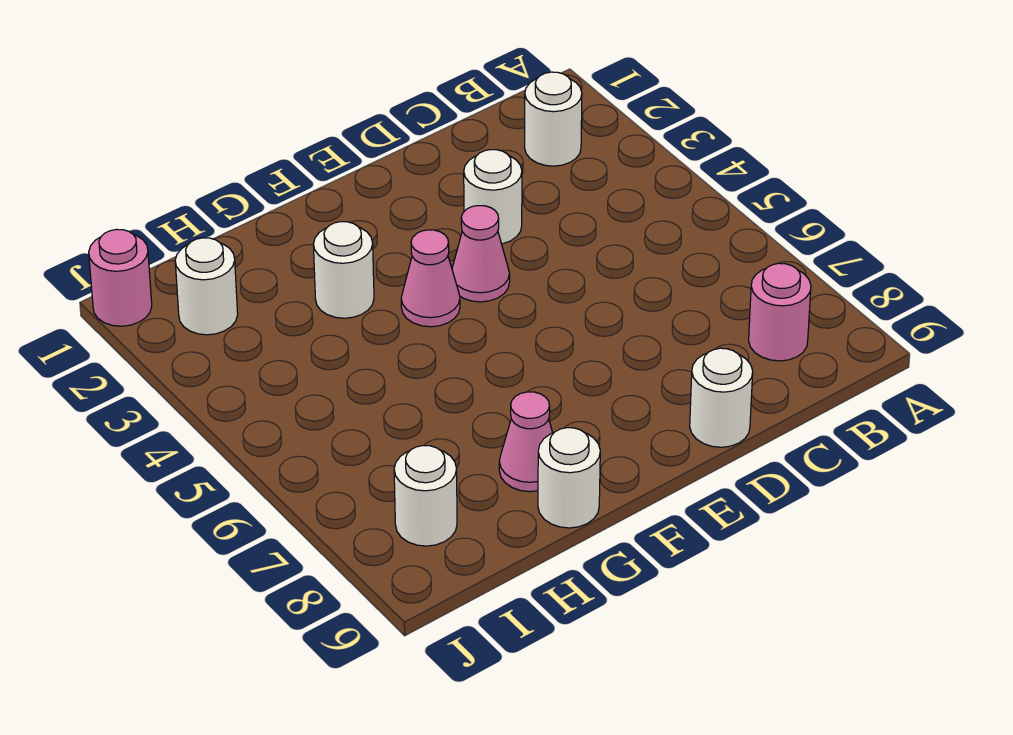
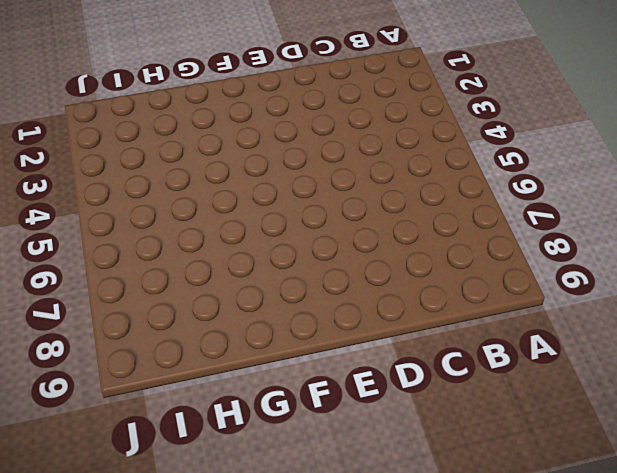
none -> white 1x1 round brick [525,72,582,166]
none -> pink 1x1 round brick [749,263,811,361]
none -> white 1x1 round brick [464,150,522,244]

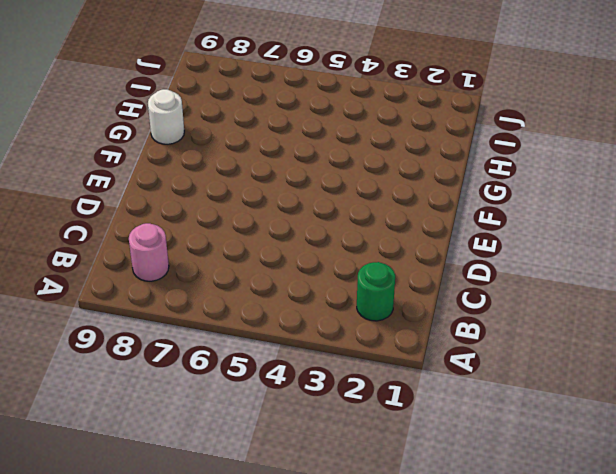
green 1x1 round brick [357,262,395,321] -> white 1x1 round brick [525,72,582,166]
none -> white 1x1 round brick [464,150,522,244]
none -> white 1x1 round brick [690,348,753,447]
none -> pink 1x1 cone [452,206,510,302]

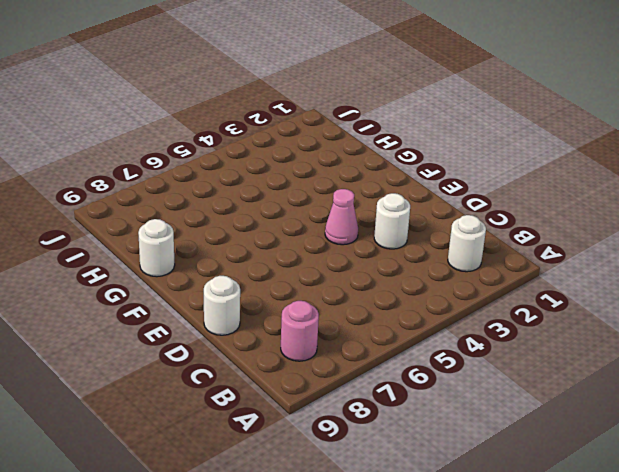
none -> pink 1x1 cone [401,230,460,327]
none -> white 1x1 round brick [313,222,374,318]
none -> pink 1x1 cone [499,392,553,492]

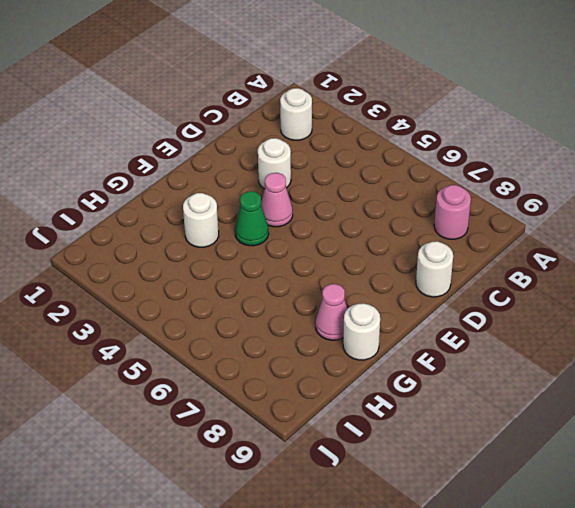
green 1x1 cone [235,191,269,246] -> pink 1x1 cone [401,230,460,327]
none -> white 1x1 round brick [175,238,238,335]
none -> white 1x1 round brick [394,445,457,546]
none -> pink 1x1 round brick [89,229,152,326]

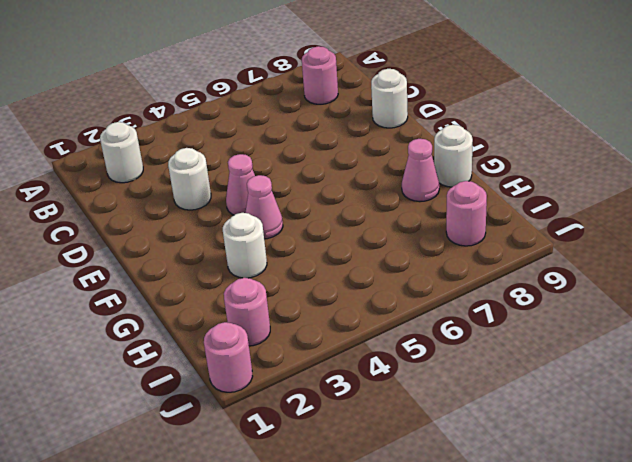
pink 1x1 round brick [224,278,270,346] -> white 1x1 round brick [175,238,238,335]
pink 1x1 round brick [446,181,487,246] -> white 1x1 round brick [394,445,457,546]

